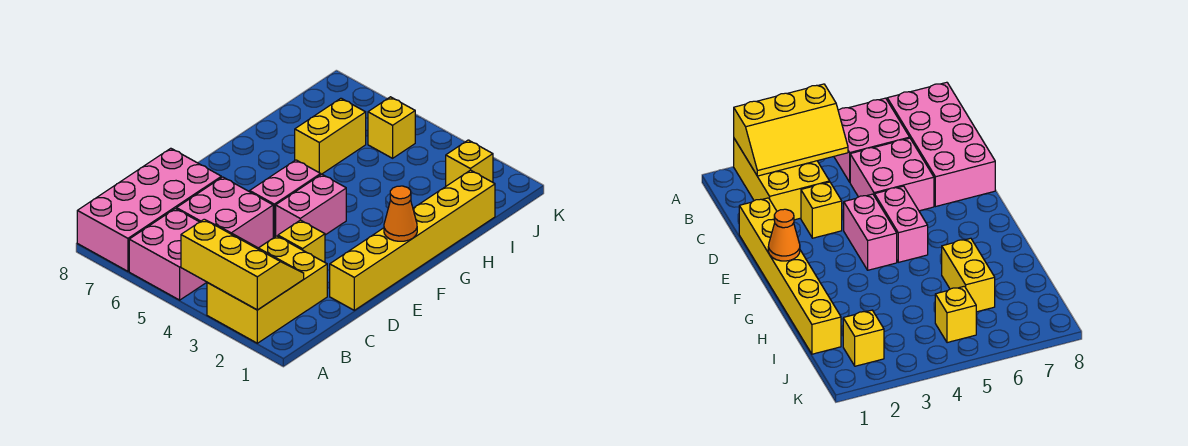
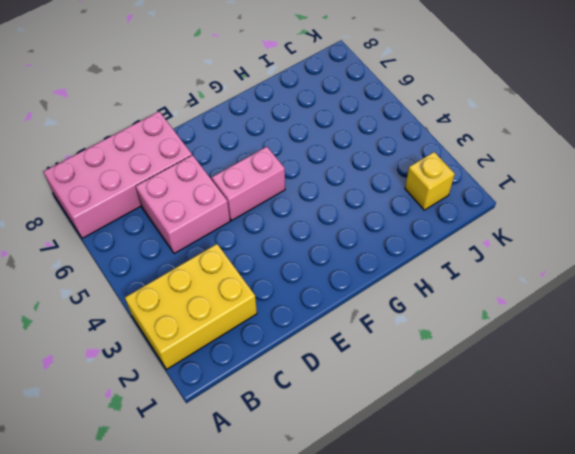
none -> pink 2x2 brick [129,209,207,300]
none -> yellow 1x6 brick [330,170,495,310]
none -> yellow 1x1 brick [278,220,325,262]

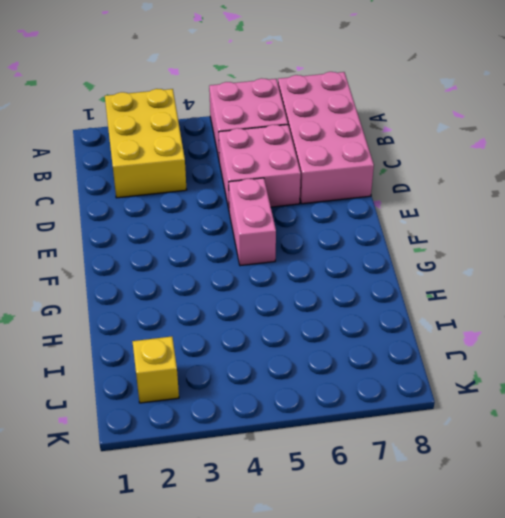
none -> yellow 1x6 brick [330,170,495,310]
none -> yellow 1x1 brick [278,220,325,262]
none -> pink 1x2 brick [276,174,346,236]

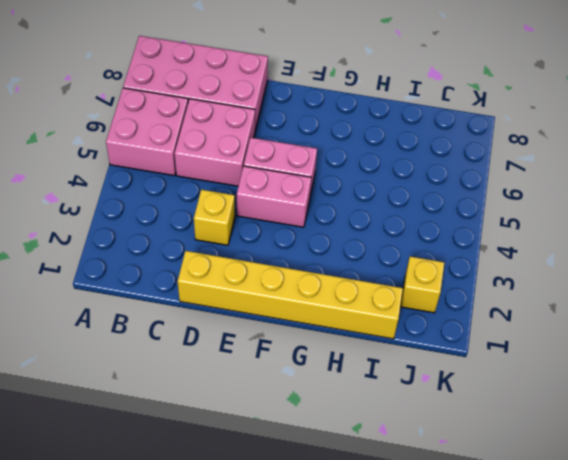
none -> yellow 2x3 brick [207,236,327,343]
none -> yellow 1x2 brick [295,98,366,174]
none -> yellow 1x1 brick [368,97,415,158]

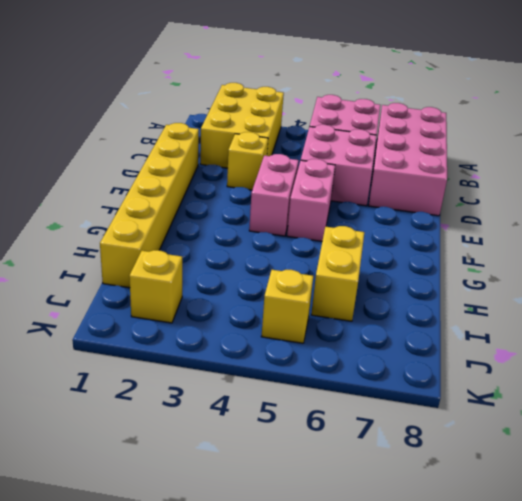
none -> yellow 2x3 slope [181,219,304,310]
none -> orange 1x1 cone [384,186,417,241]

